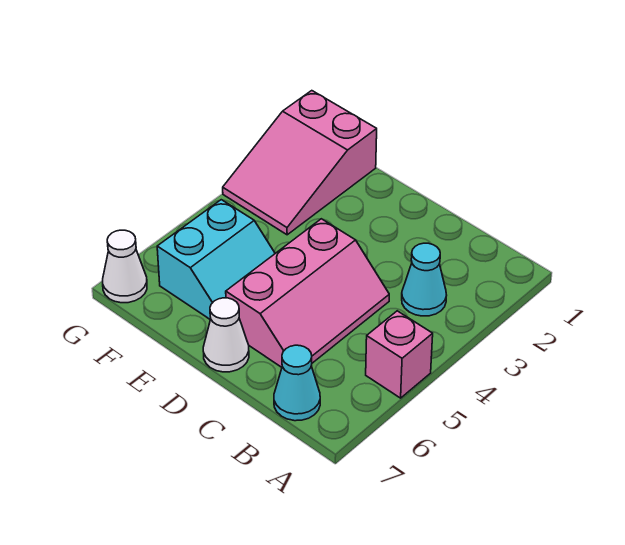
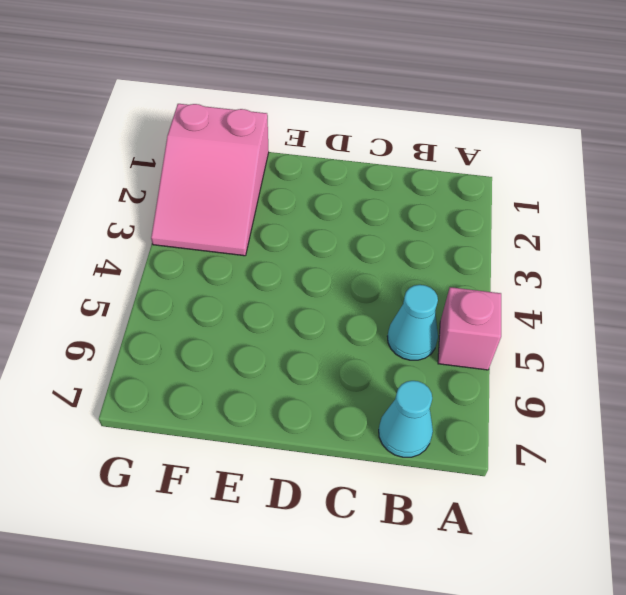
cyan 1x1 cone [387,285,438,360] -> cyan 1x1 cone moved to [402,243,447,316]
none -> pink 2x3 slope [226,219,389,367]
none -> white 1x1 cone [203,298,249,372]

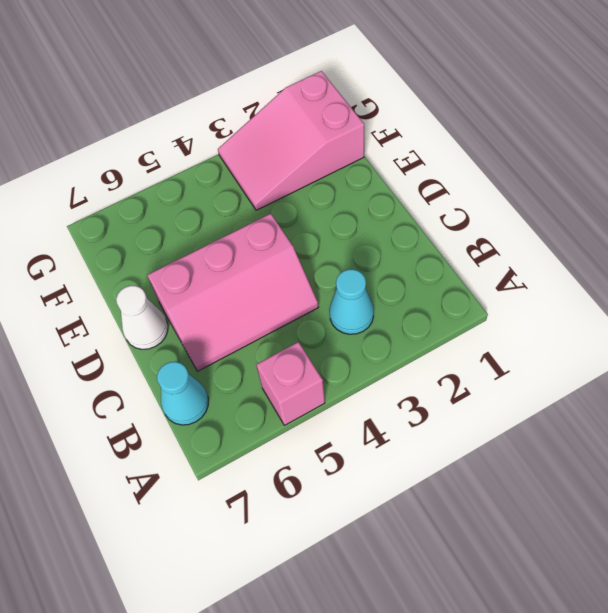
none -> cyan 2x2 slope [157,200,275,320]
none -> white 1x1 cone [103,230,147,303]

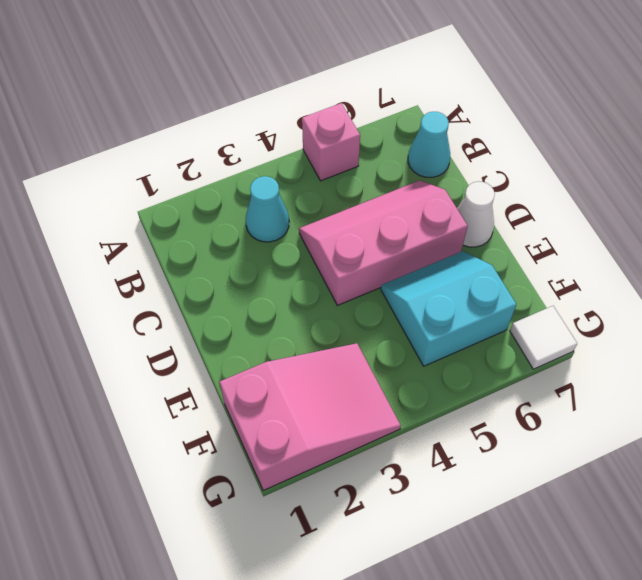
white 1x1 tile [510,306,577,369] -> white 1x1 cone [103,230,147,303]

